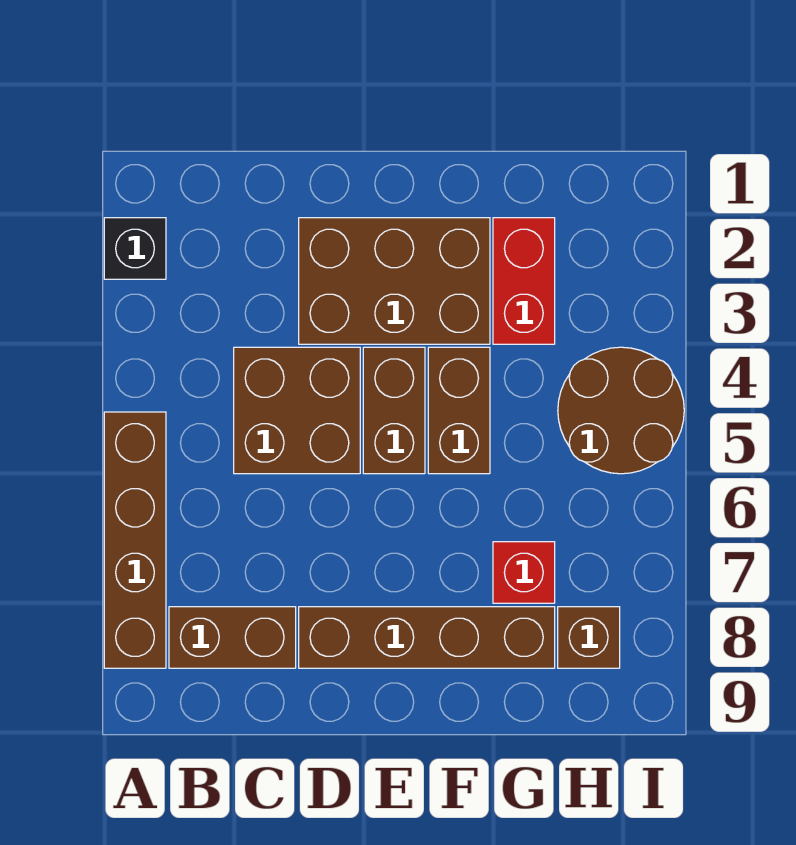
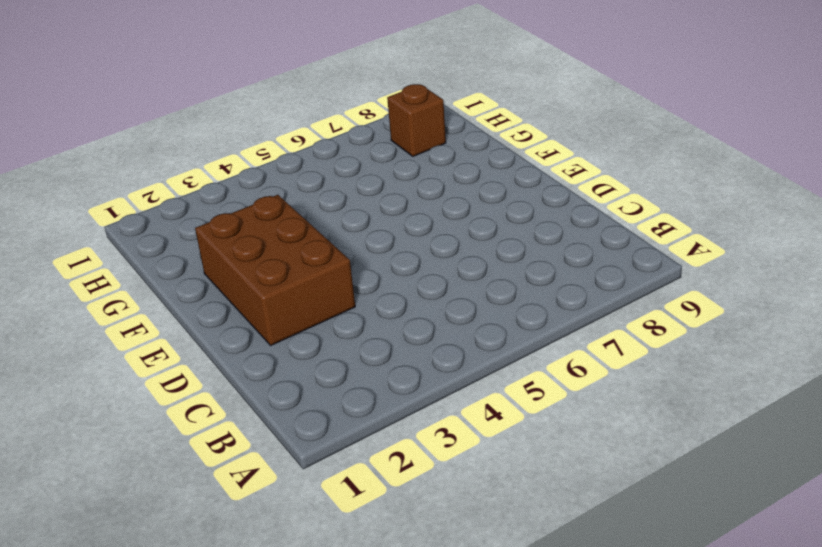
none -> black 1x1 brick [104,218,166,279]
none -> brown 1x4 brick [104,412,166,668]
none -> brown 1x2 brick [169,607,296,668]

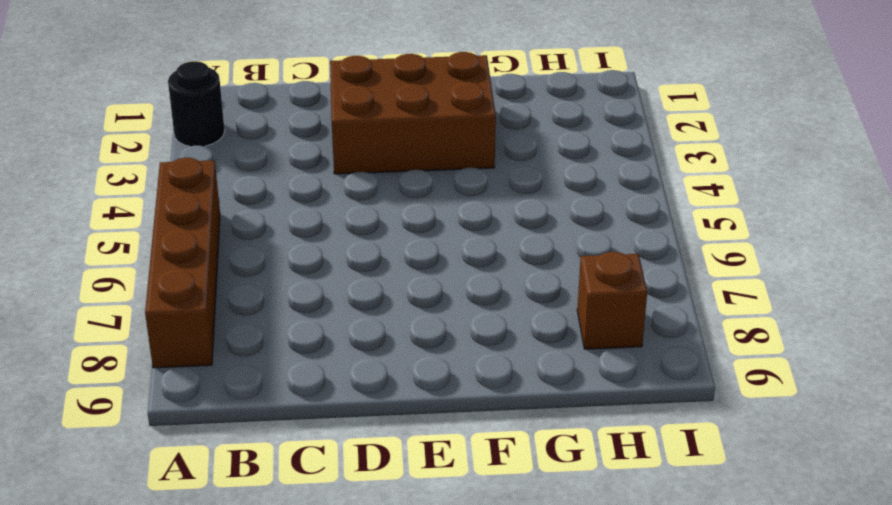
black 1x1 round brick [168,61,225,147] -> black 1x1 brick [104,218,166,279]
none -> brown 1x2 brick [169,607,296,668]
none -> brown 2x2 brick [234,347,360,474]
none -> brown 1x4 brick [299,607,555,668]

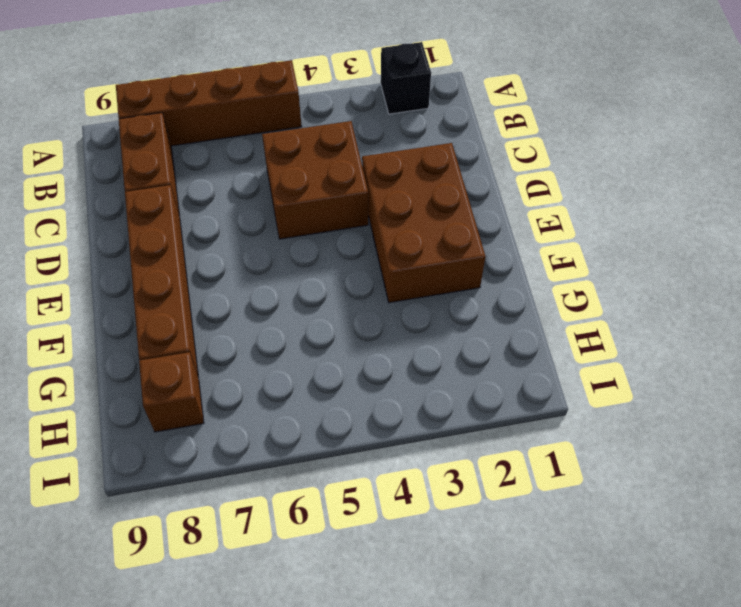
none -> brown 1x2 brick [363,347,425,474]
none -> brown 1x2 brick [428,347,490,474]
none -> red 1x2 brick [493,218,555,344]

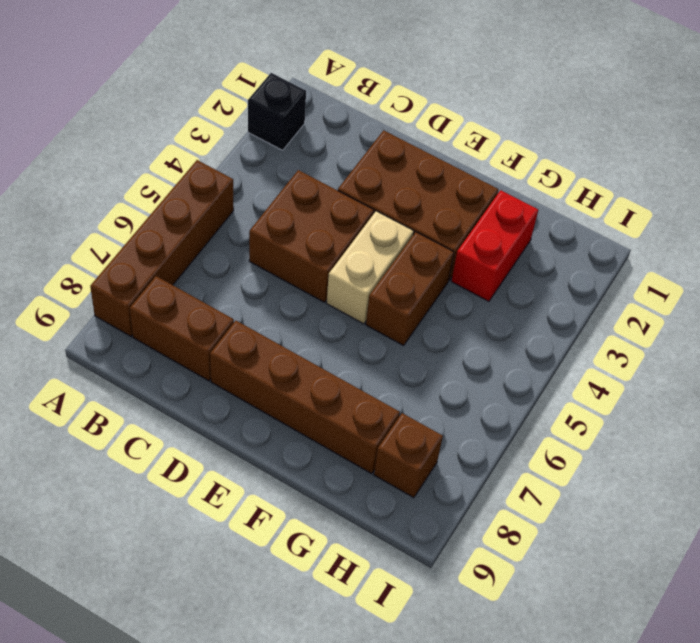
tan 1x2 brick [327,211,414,324] -> brown 1x2 brick [363,347,425,474]
none -> red 1x1 brick [493,542,555,603]
none -> brown 2x2 round brick [558,347,684,474]

